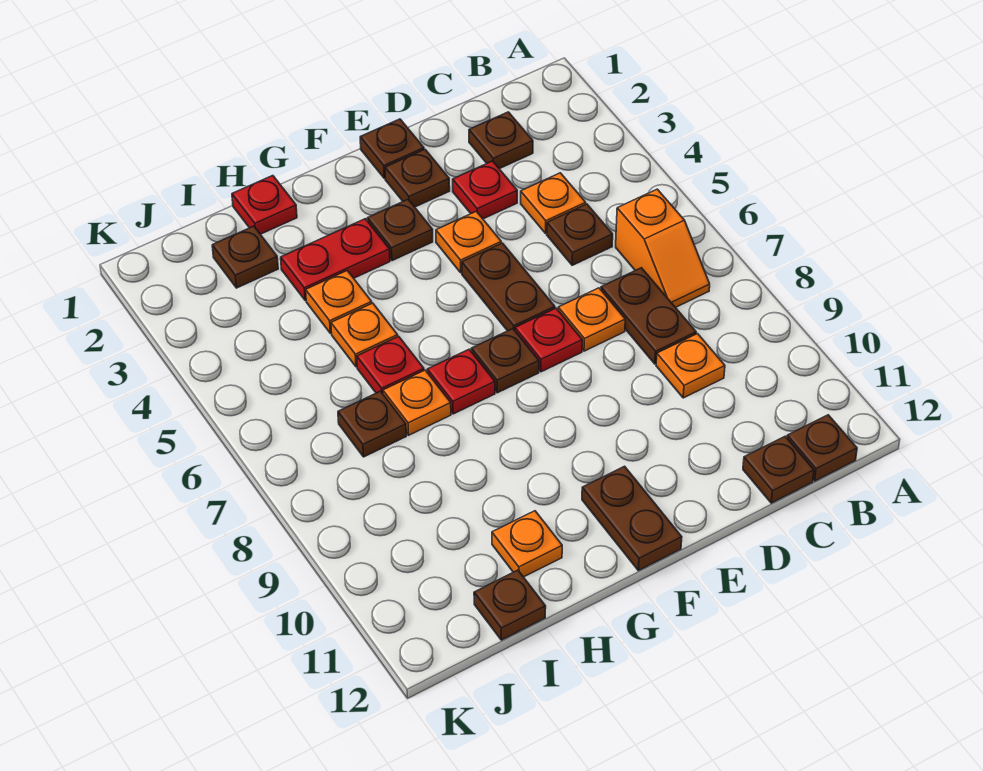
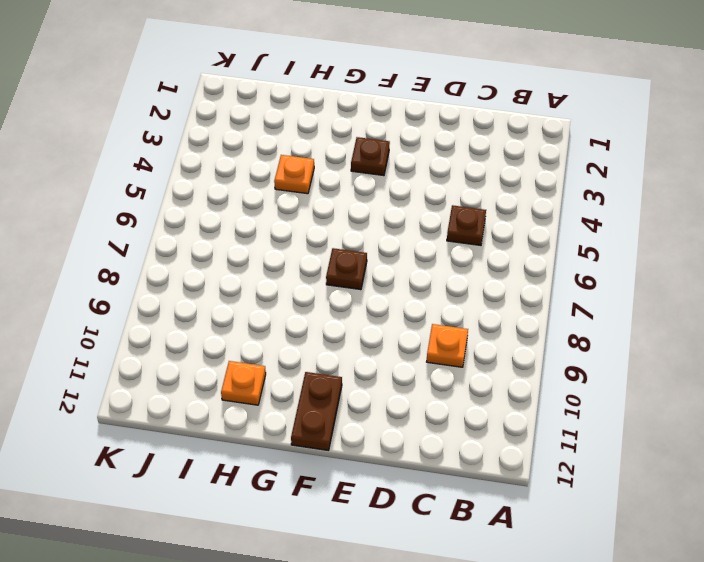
none -> orange 1x2 slope [616,189,710,307]
none -> brown 1x1 plate [787,415,857,481]
none -> brown 1x1 plate [469,112,533,169]

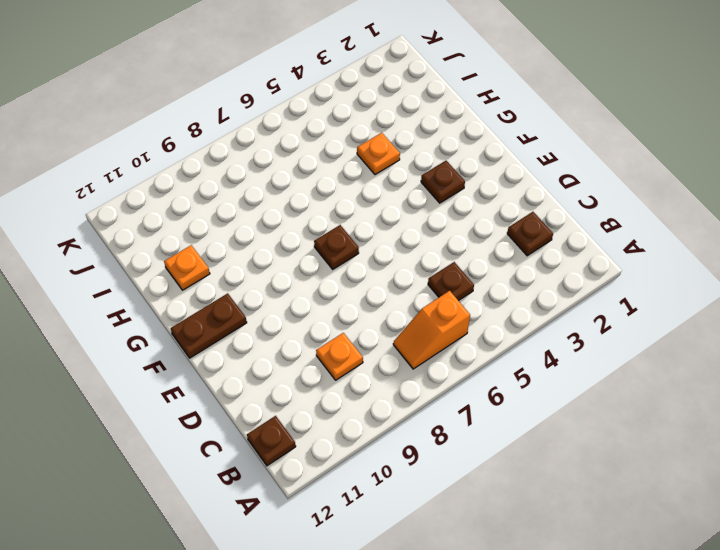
none -> orange 1x1 plate [521,173,586,233]
none -> brown 1x2 plate [601,268,696,364]
none -> brown 1x1 plate [743,436,814,503]

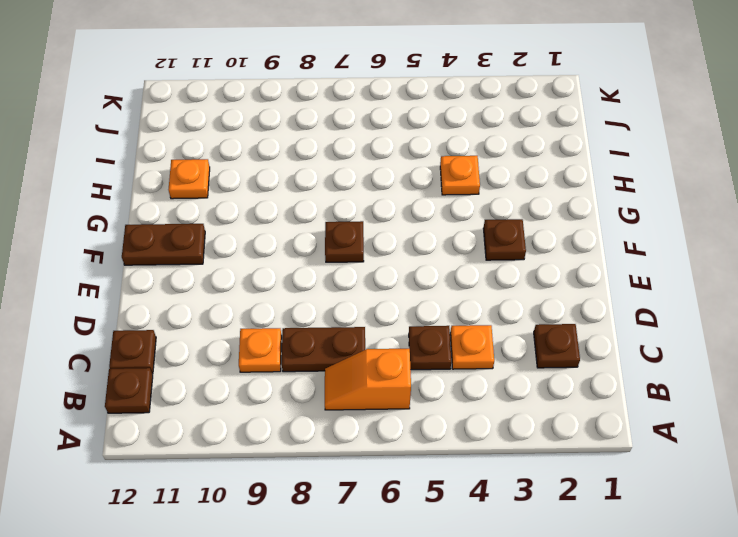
none -> red 1x1 plate [453,161,517,219]
none -> orange 1x1 plate [558,288,625,351]
none -> brown 1x1 plate [360,119,424,178]

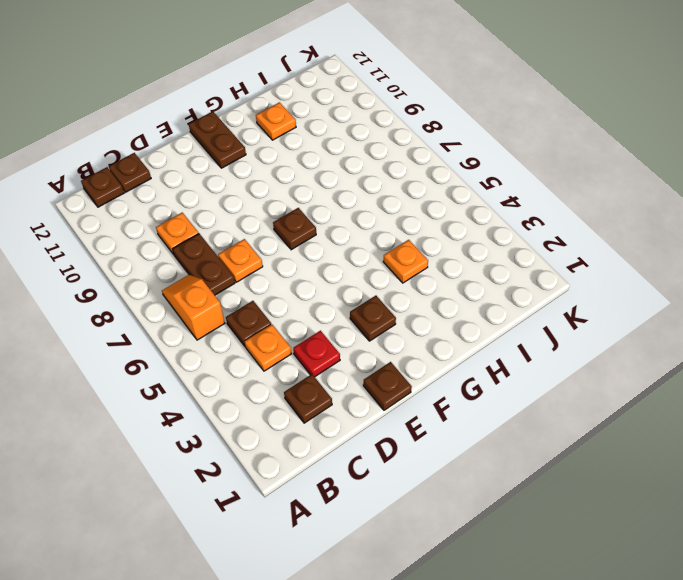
none -> brown 1x1 plate [385,149,450,207]
none -> orange 1x1 plate [436,211,501,273]
none -> brown 1x2 plate [462,243,555,331]

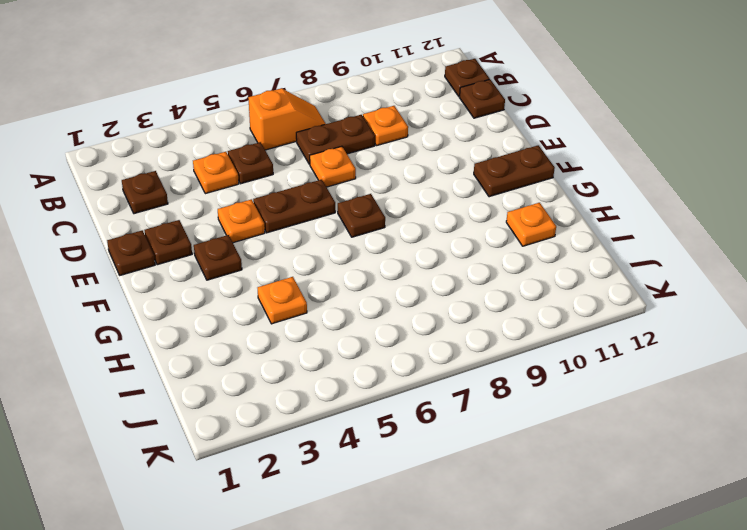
none -> red 1x1 plate [453,161,517,219]
none -> red 1x1 plate [515,308,582,372]
none -> red 1x2 plate [281,219,390,301]

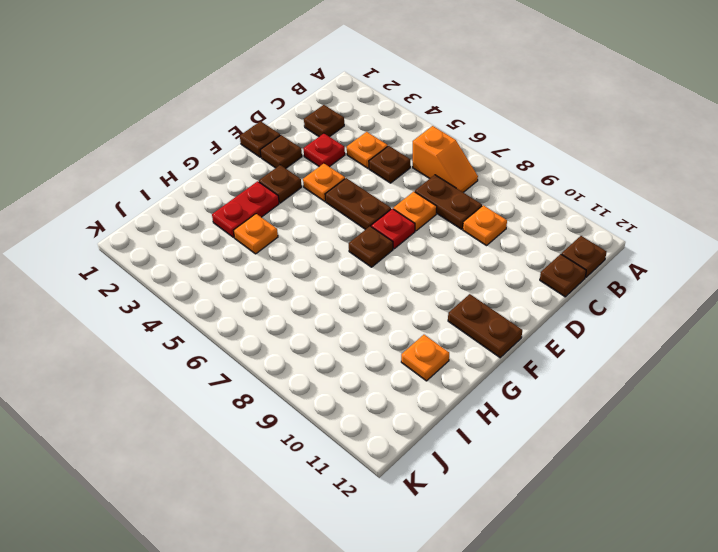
none -> red 1x1 plate [427,349,495,414]
none -> red 1x1 plate [232,176,297,234]
none -> orange 1x1 plate [331,303,398,367]

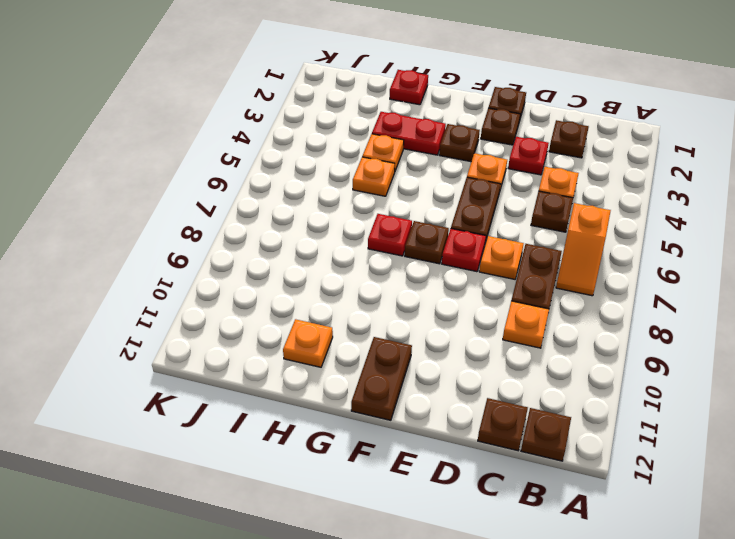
none -> red 1x1 plate [357,336,424,393]
none -> orange 1x1 plate [383,370,451,435]
none -> brown 1x1 plate [212,226,278,288]

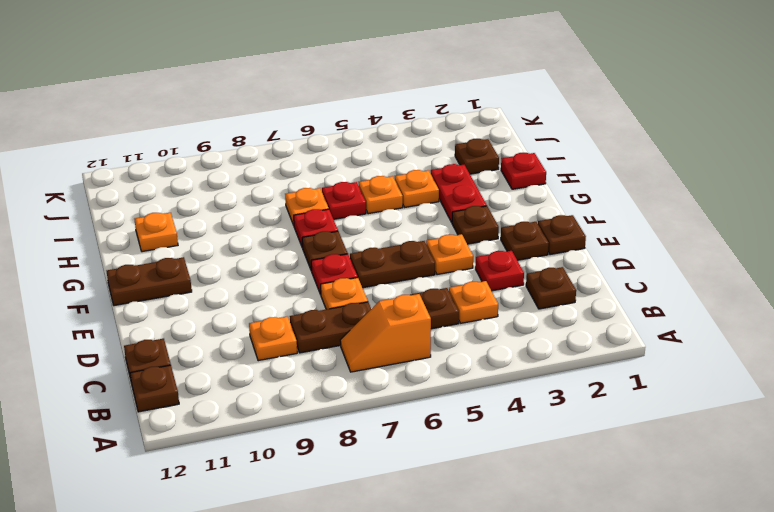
none -> brown 1x1 plate [338,391,406,457]
none -> brown 1x1 plate [474,570,546,640]

